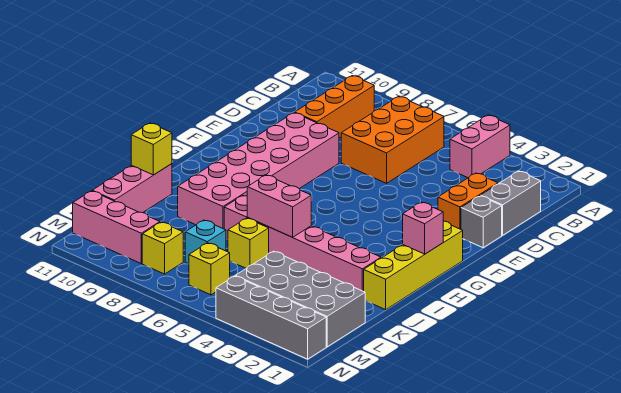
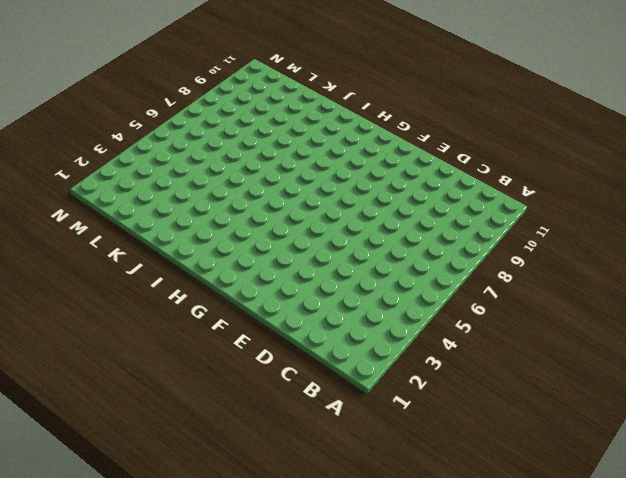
none -> pink 1x2 brick [450,115,510,178]
none -> orange 2x3 brick [341,96,444,183]
none -> orange 1x3 brick [295,76,374,138]

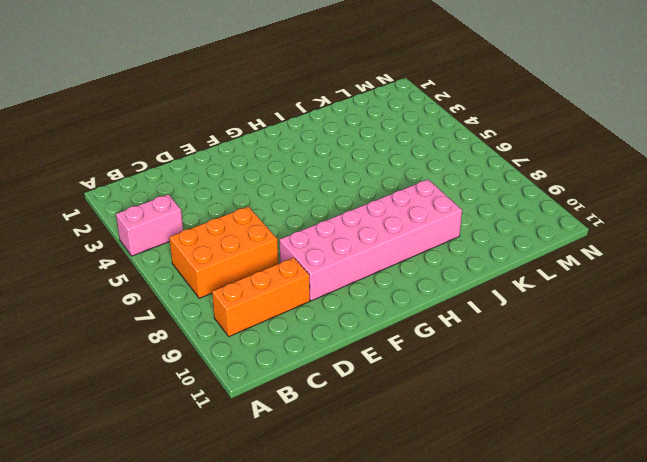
none -> grey 1x2 brick [481,171,541,235]
none -> orange 1x2 brick [438,173,498,229]
none -> grey 1x1 brick [461,196,502,248]

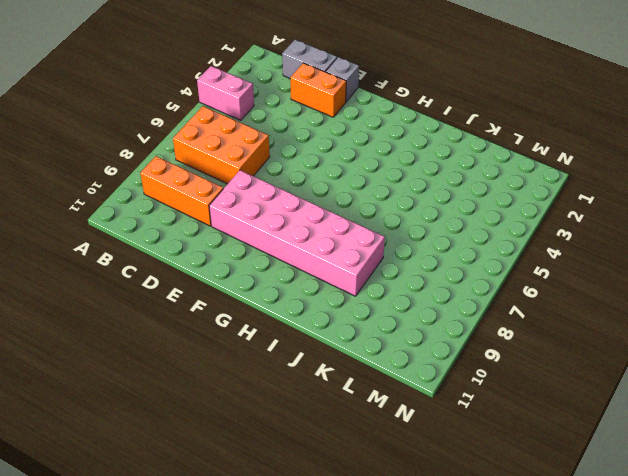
none -> yellow 1x4 brick [364,221,463,310]
none -> pink 1x6 brick [224,195,381,291]
none -> pink 1x3 brick [92,164,172,213]

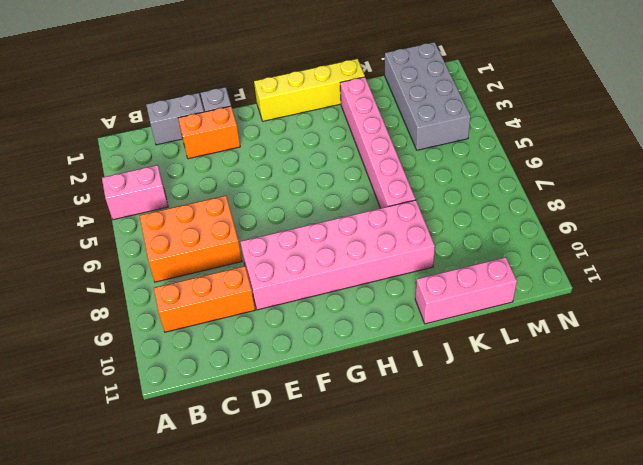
none -> yellow 1x1 brick [228,218,269,268]
none -> cyan 1x1 brick [185,220,226,264]
none -> yellow 1x1 brick [189,243,230,295]

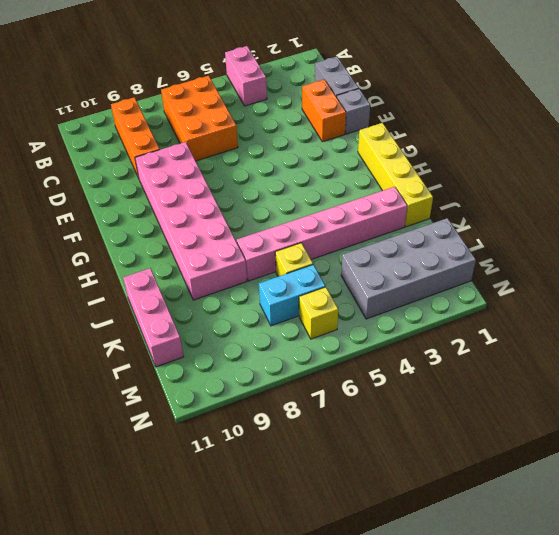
cyan 1x2 brick [259,265,325,326] -> cyan 1x1 brick [185,220,226,264]
none -> yellow 1x1 brick [142,222,183,274]
none -> pink 1x3 brick [73,191,160,264]
none -> grey 1x4 brick [216,276,326,359]

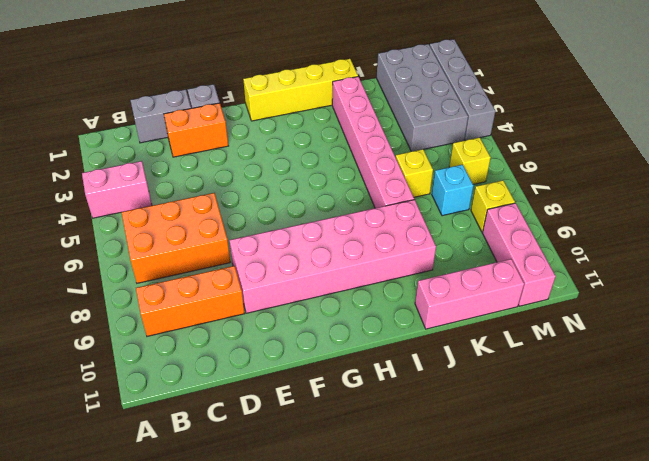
none -> pink 1x1 brick [403,202,443,254]
none -> pink 1x2 brick [247,175,311,237]
none -> yellow 1x1 brick [131,123,172,175]

